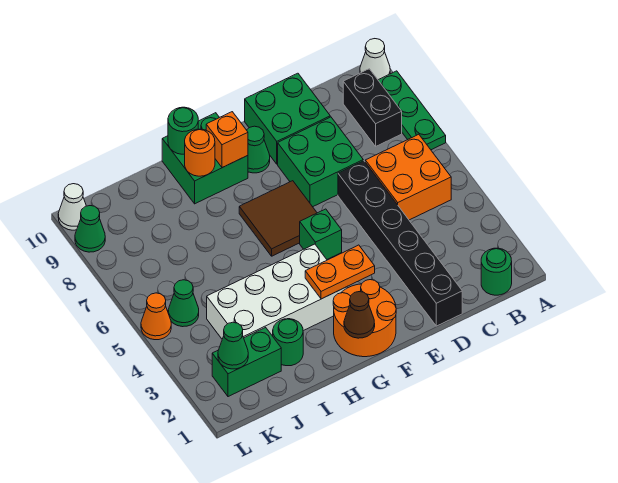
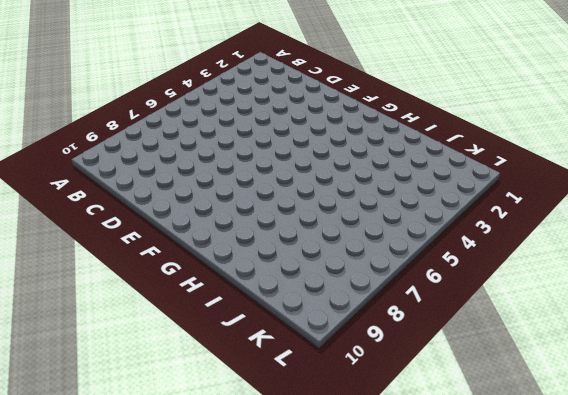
none -> green 1x3 plate [378,71,446,150]
none -> white 1x1 cone [360,39,390,80]
none -> green 1x1 round brick [481,248,512,295]

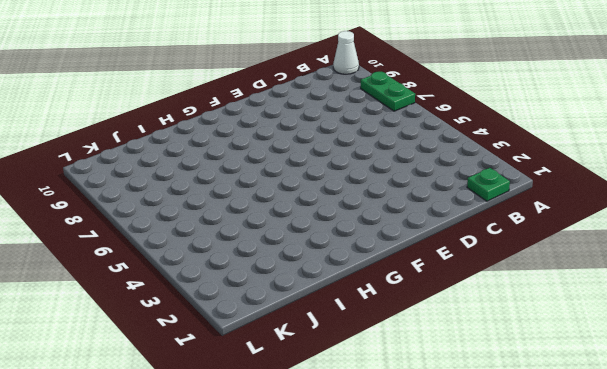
green 1x2 plate [361,72,415,111] -> green 1x3 plate [378,71,446,150]
green 1x1 plate [467,168,510,201] -> green 1x1 round brick [481,248,512,295]
none -> orange 2x2 brick [365,134,451,220]
none -> black 1x2 brick [343,69,402,146]
none -> black 1x6 brick [338,161,462,326]

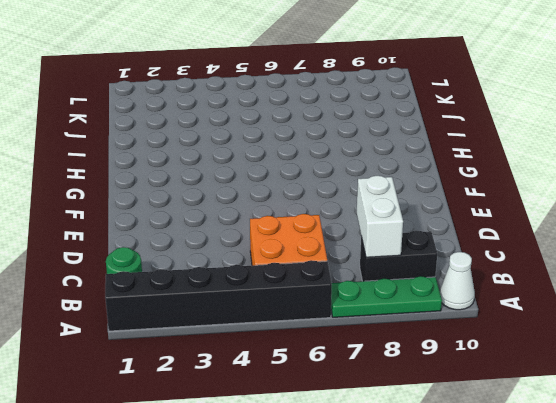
black 1x6 brick [105,260,332,331] -> black 1x6 brick moved to [338,161,462,326]
white 1x2 brick [357,176,403,257] -> none
none -> green 2x2 brick [278,117,363,207]
none -> green 2x2 brick [245,73,330,164]
none -> orange 2x2 round brick [333,280,396,357]

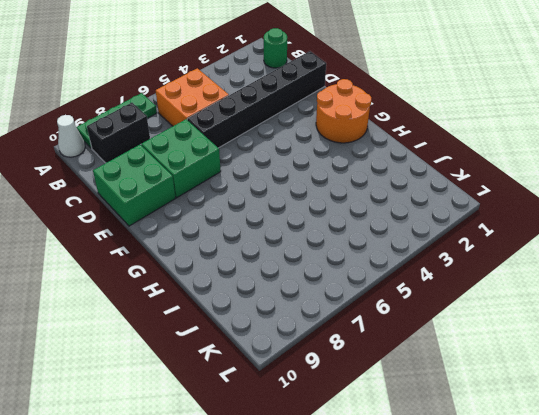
none -> green 1x1 brick [300,209,342,259]
none -> brown 2x2 tile [239,181,317,256]
none -> green 1x1 cone [247,126,270,173]

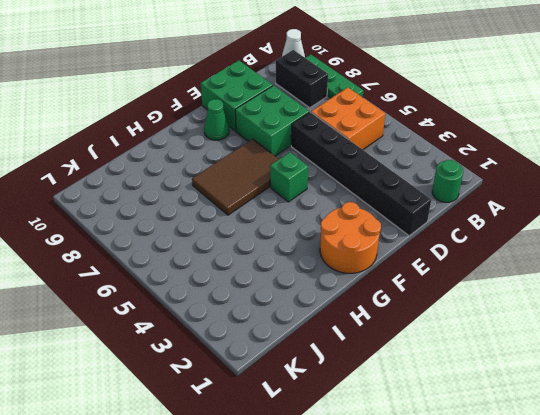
brown 2x3 tile [192,139,279,215] -> brown 2x2 tile [239,181,317,256]
none -> white 2x4 brick [207,244,347,339]
none -> green 2x2 brick [162,113,248,204]
none -> green 1x1 round brick [273,319,303,366]

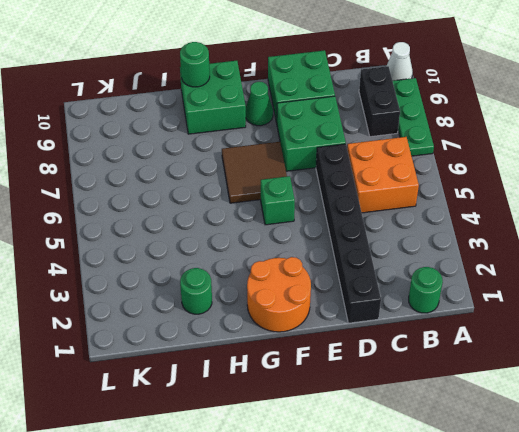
none -> white 2x4 brick [207,244,347,339]
none -> green 1x2 brick [212,327,281,397]
none -> green 1x1 cone [168,280,199,327]

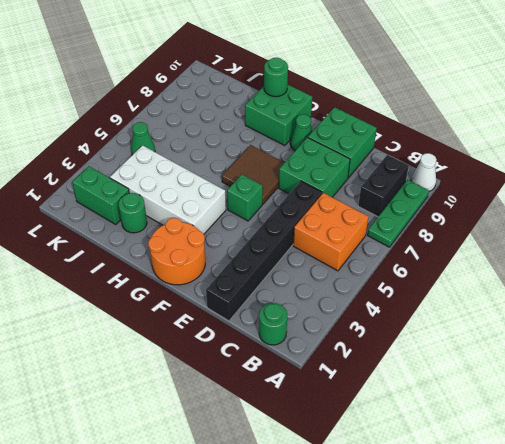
none -> orange 1x1 cone [141,293,171,340]
none -> green 1x1 cone [75,206,105,252]
none -> white 1x1 cone [58,184,86,230]

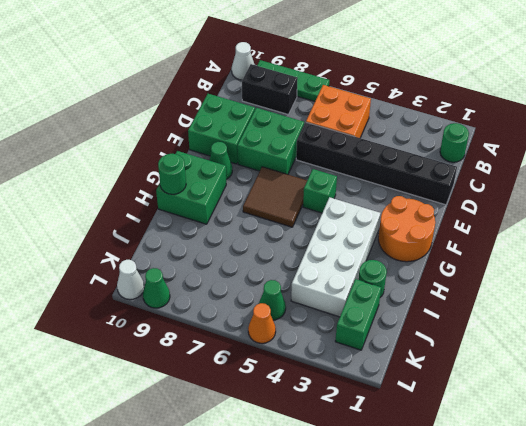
none -> orange 1x2 plate [305,245,375,299]
none -> brown 1x1 cone [344,292,375,338]
none -> orange 1x1 brick [206,112,248,168]

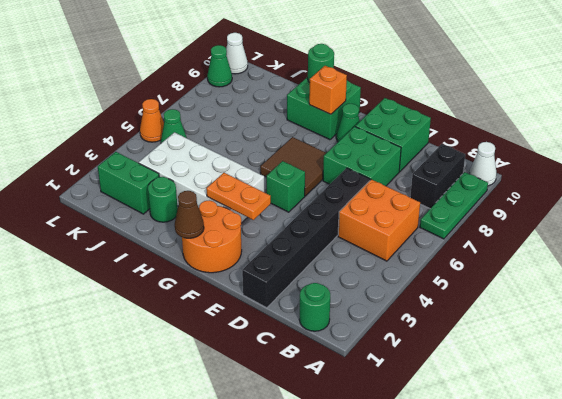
none -> orange 1x1 round brick [185,129,215,176]
none -> green 1x1 cone [218,322,248,369]

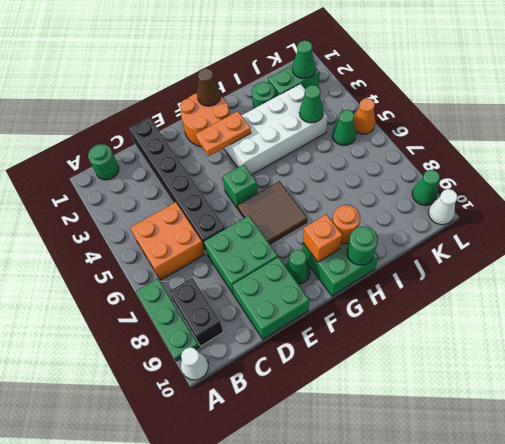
green 1x1 cone [299,85,324,123] -> none

